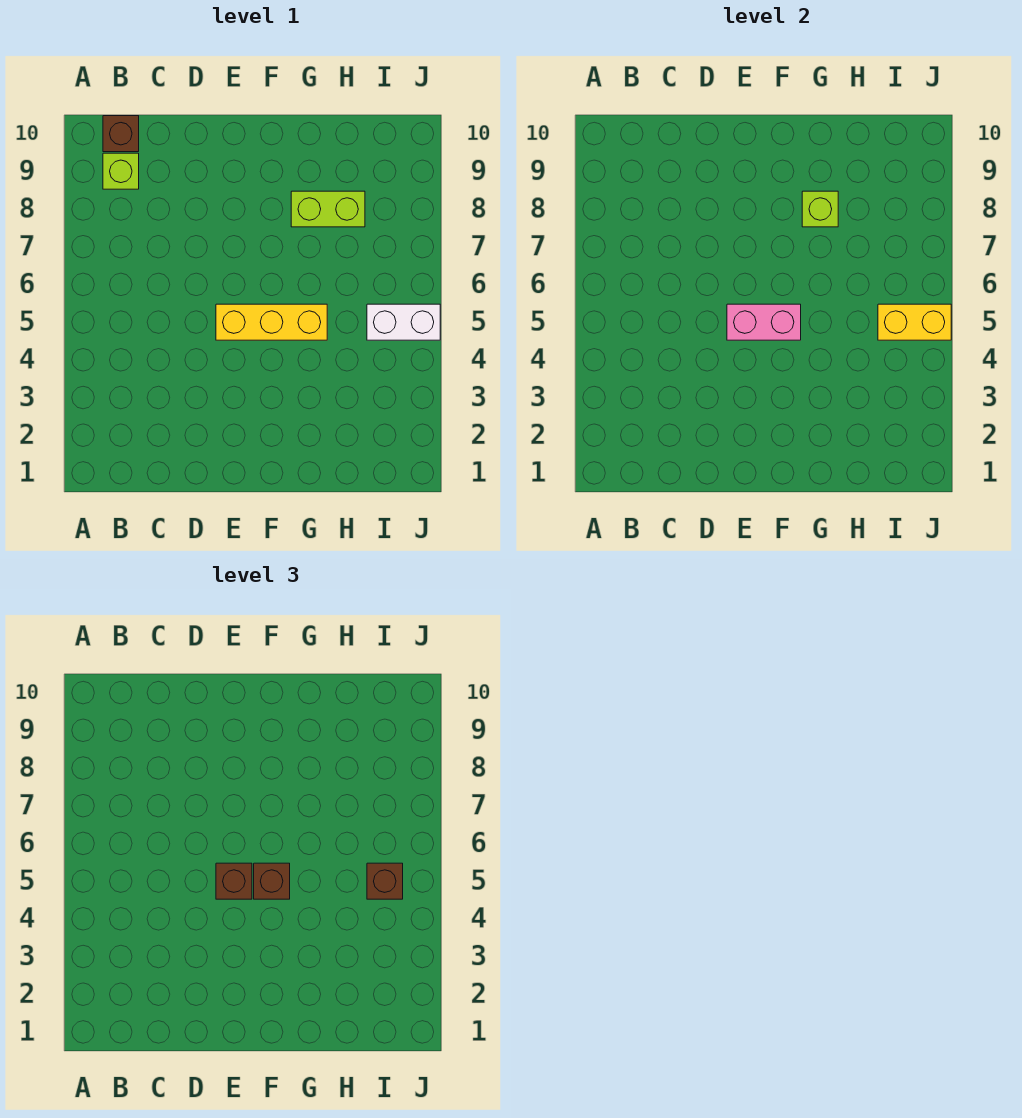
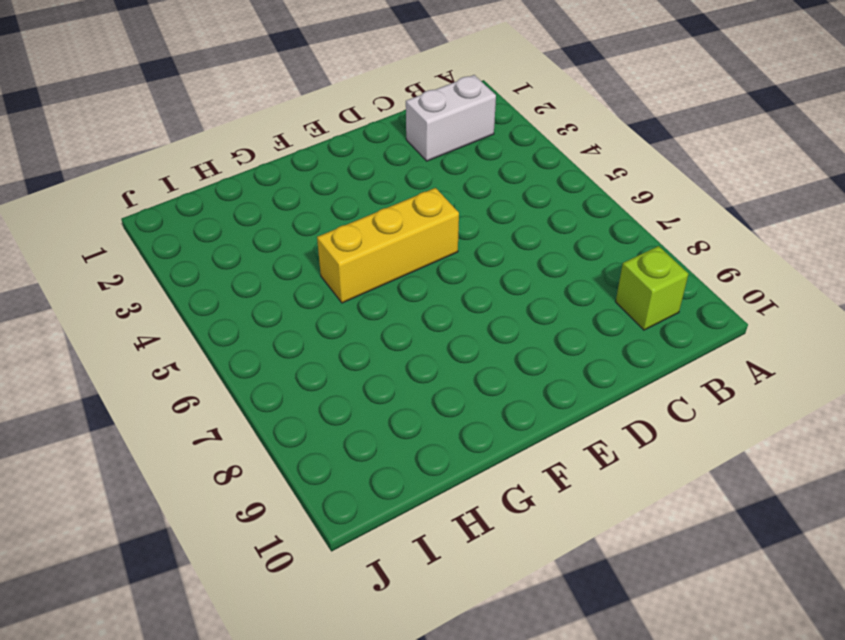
white 1x2 brick [406,75,496,161] -> white 1x2 brick moved to [367,304,440,340]
none -> brown 1x1 brick [103,116,139,152]
none -> lime 1x2 brick [291,191,365,227]

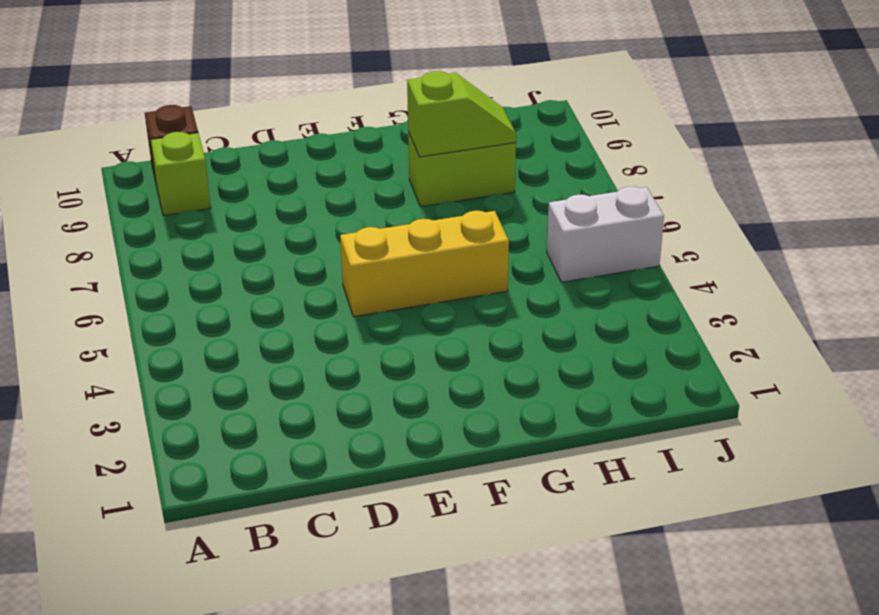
lime 1x2 slope [407,71,516,157] -> lime 1x1 brick [802,191,838,227]
none -> pink 1x2 brick [727,304,801,340]
none -> yellow 1x2 brick [878,304,951,340]

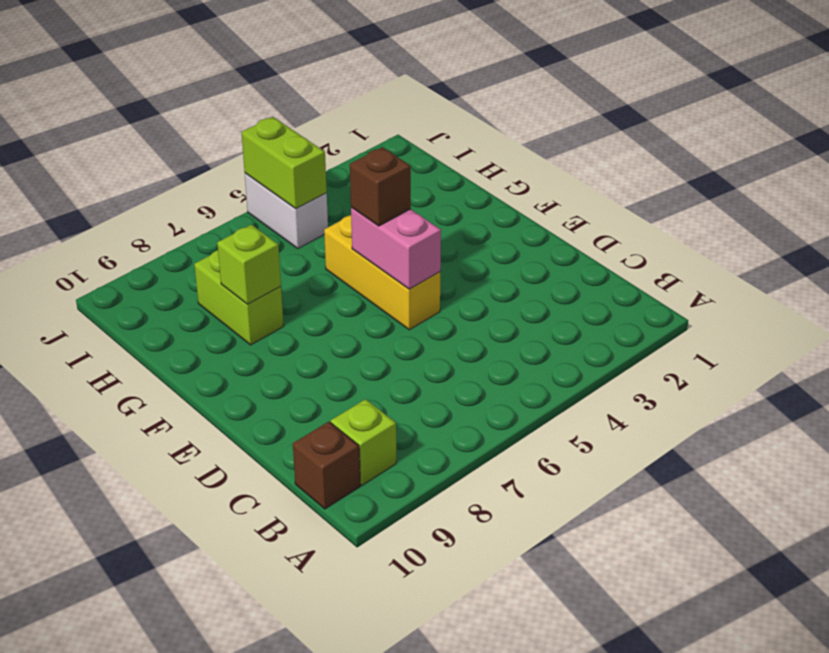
lime 1x2 brick [241,117,327,209] -> yellow 1x2 brick [878,304,951,340]
none -> brown 1x1 brick [216,863,252,899]
none -> brown 1x1 brick [367,863,403,899]

